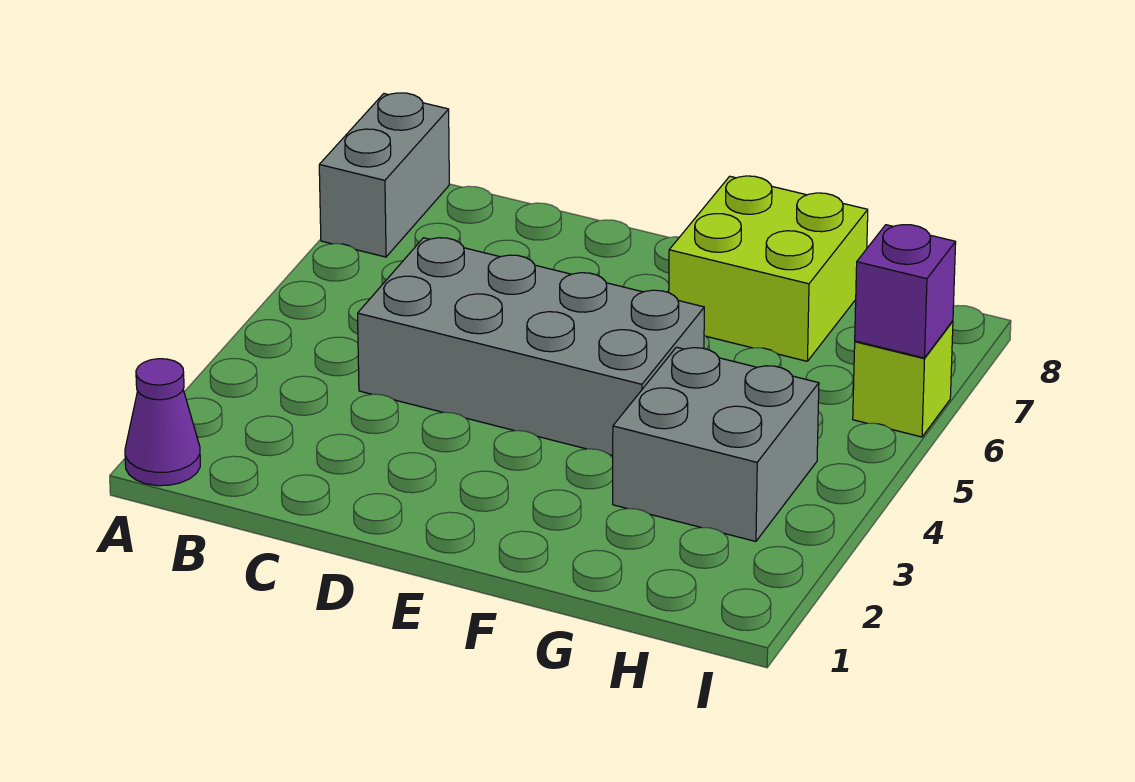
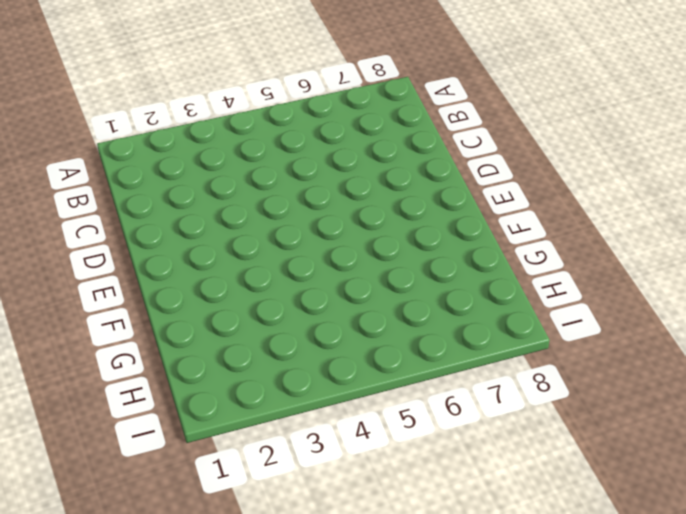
none -> purple 1x1 cone [125,359,200,486]
none -> grey 1x2 brick [319,93,449,257]

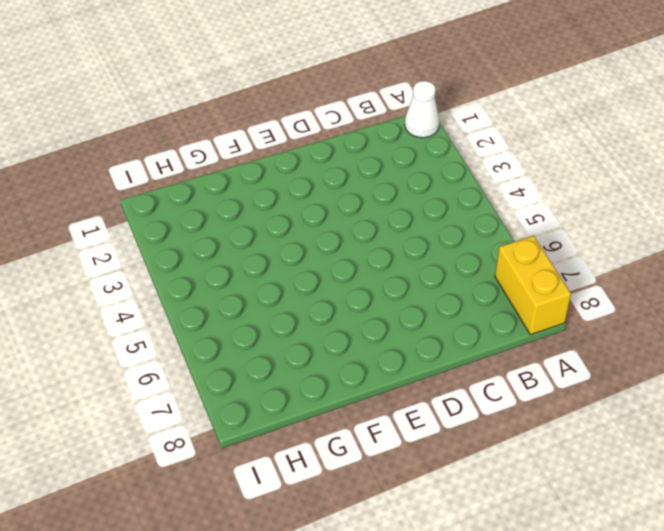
white 1x1 cone [405,81,439,138] -> purple 1x1 cone [125,359,200,486]
yellow 1x2 brick [495,236,571,335] -> grey 1x2 brick [319,93,449,257]
none -> grey 2x4 brick [358,238,704,456]
none -> lime 2x2 brick [669,176,868,361]

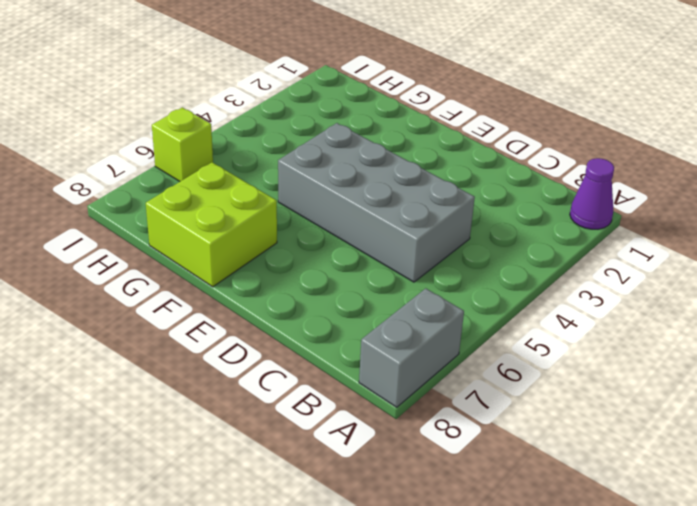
none -> grey 2x2 brick [613,347,819,541]
none -> purple 1x1 brick [855,225,956,358]

